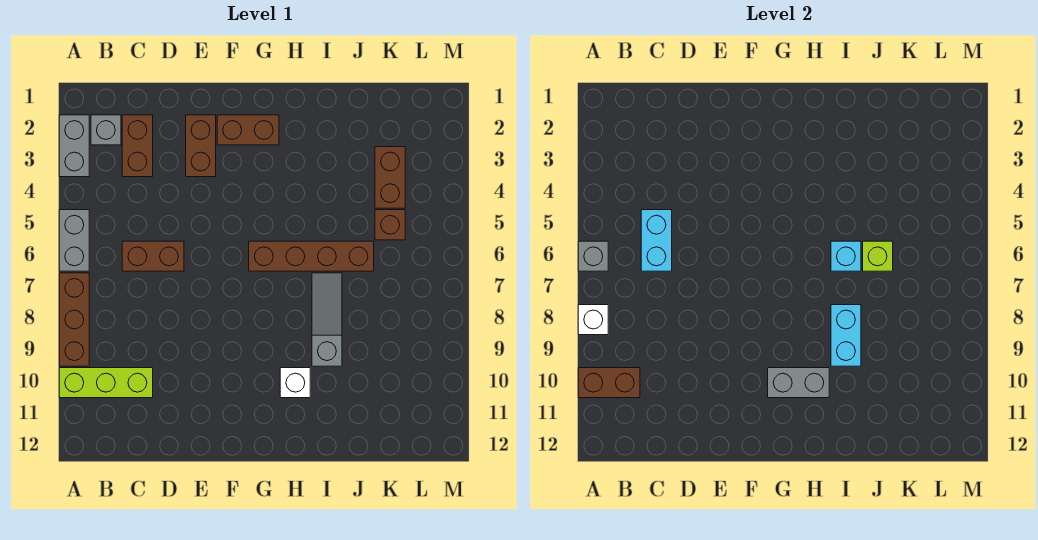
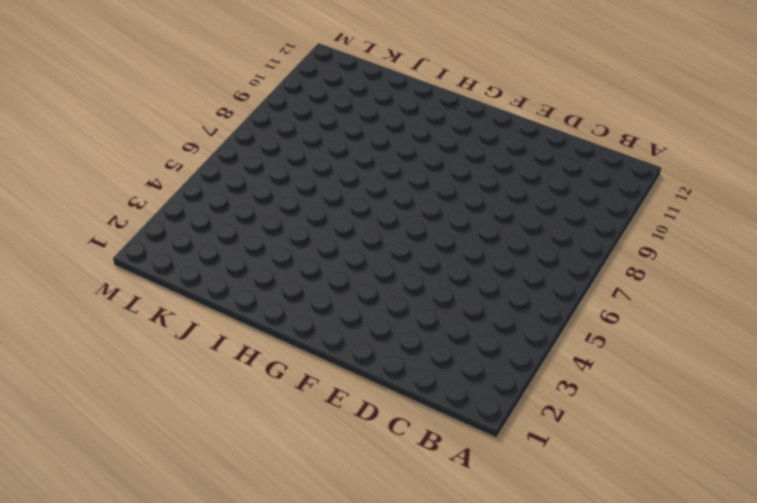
none -> grey 1x2 brick [59,115,89,177]
none -> grey 1x2 brick [59,210,89,271]
none -> brown 1x3 brick [59,273,89,366]

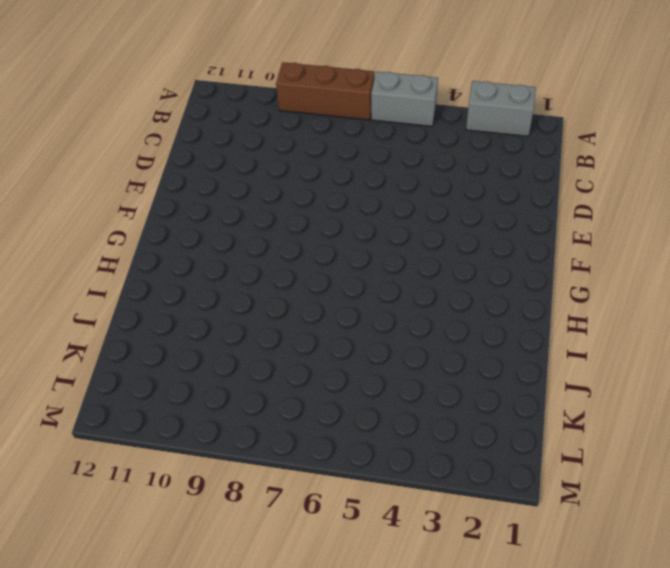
none -> lime 1x3 brick [59,368,153,398]
none -> grey 1x1 brick [91,115,121,145]
none -> brown 1x2 brick [122,115,153,177]

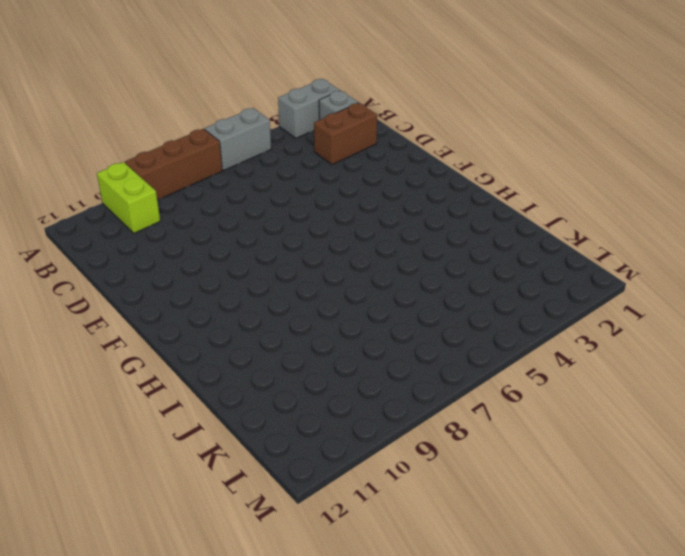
lime 1x2 brick [97,162,160,233] -> lime 1x3 brick [59,368,153,398]
none -> brown 1x2 brick [122,241,184,271]
none -> brown 1x2 brick [186,115,216,177]
none -> brown 1x2 brick [217,115,279,145]

